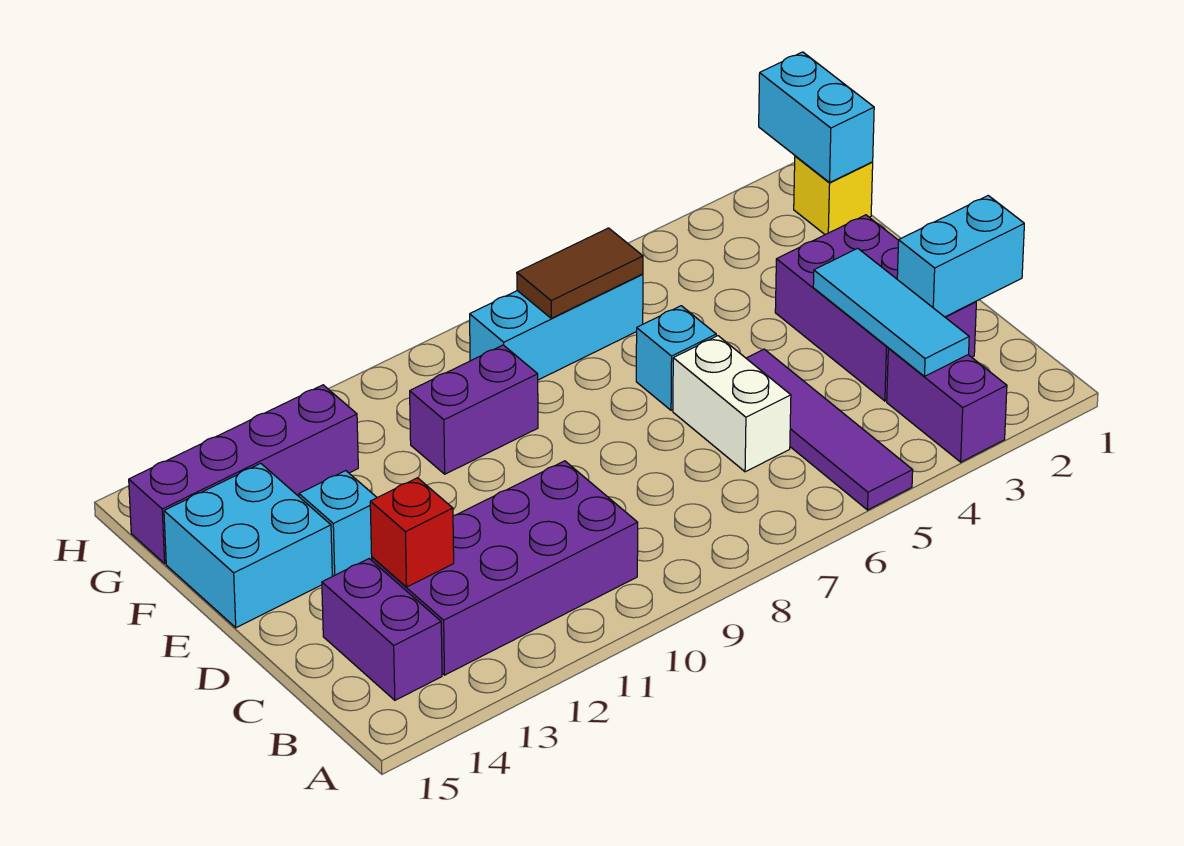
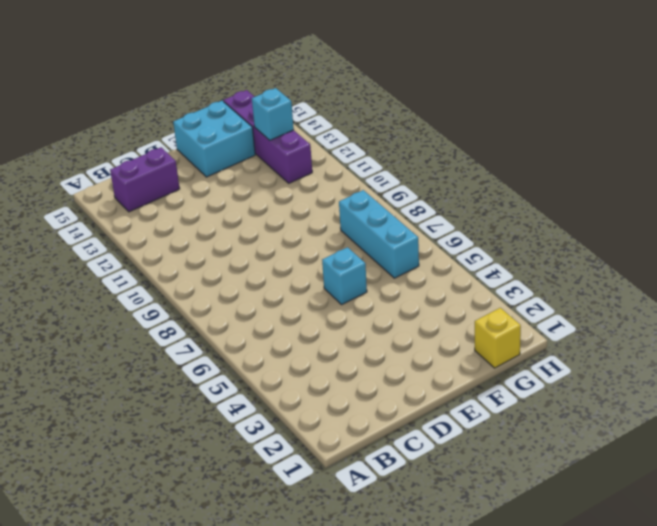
cyan 1x1 brick [252,88,294,140] -> cyan 1x1 brick moved to [299,471,377,576]
none -> purple 1x2 brick [887,349,1007,462]
none -> purple 1x4 tile [746,349,913,510]
none -> purple 2x4 brick [372,461,638,675]

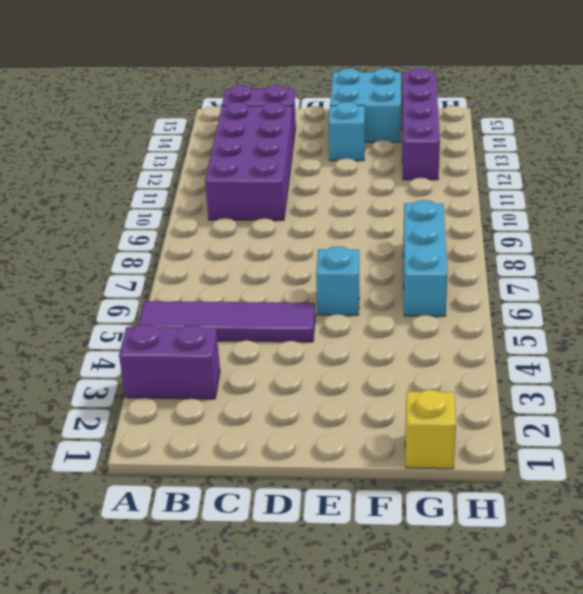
none -> purple 2x3 brick [775,215,976,401]
none -> white 1x2 brick [673,336,791,472]
none -> purple 1x2 brick [410,345,538,474]

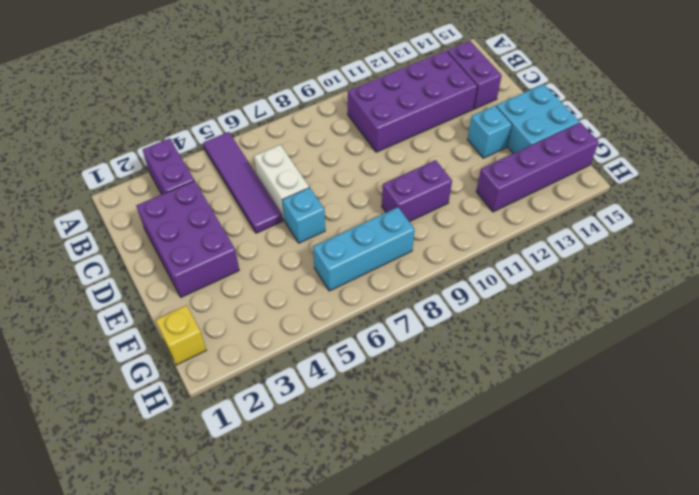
none -> cyan 1x3 tile [813,248,969,376]
none -> cyan 1x2 brick [897,196,1024,317]
none -> red 1x1 brick [370,478,454,587]

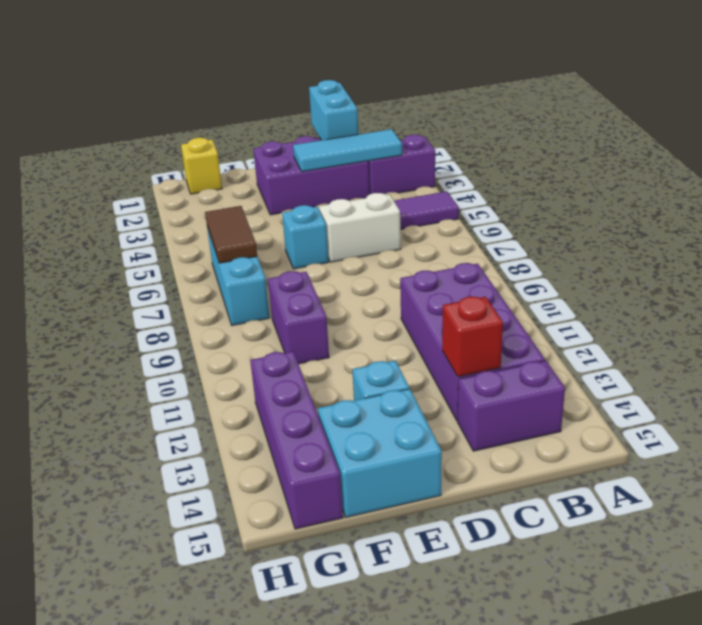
none -> cyan 1x2 brick [759,52,874,182]

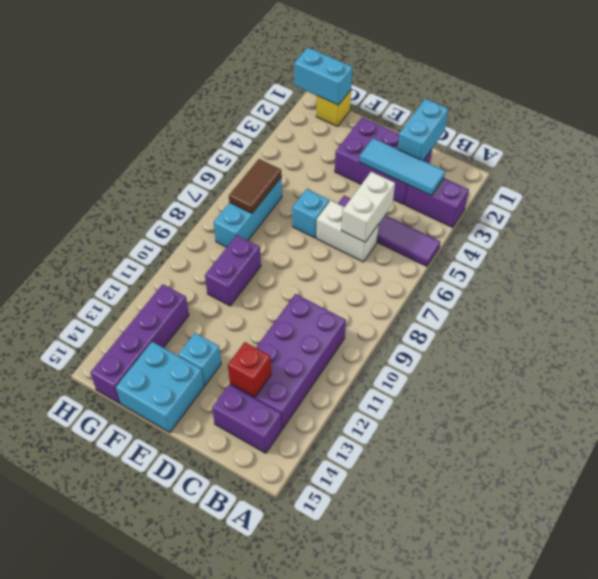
white 1x2 brick [341,172,395,242] -> none

